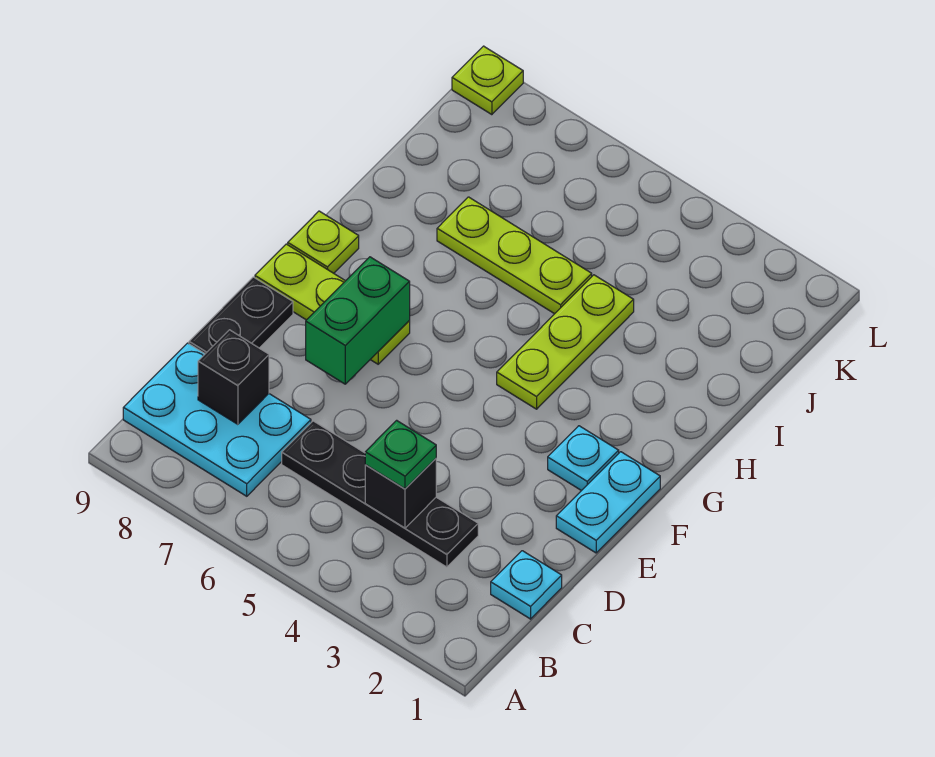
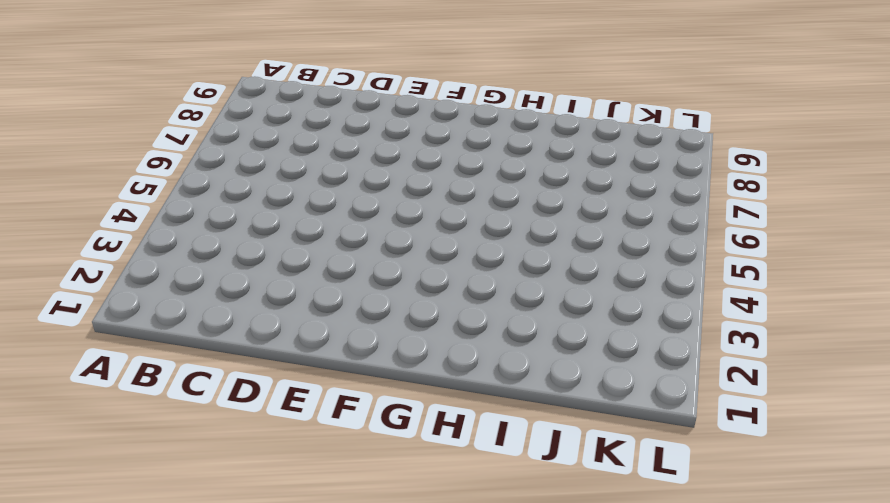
none -> cyan 2x3 plate [123,343,311,496]
none -> cyan 1x1 plate [491,551,562,619]
none -> black 1x4 plate [282,421,478,567]

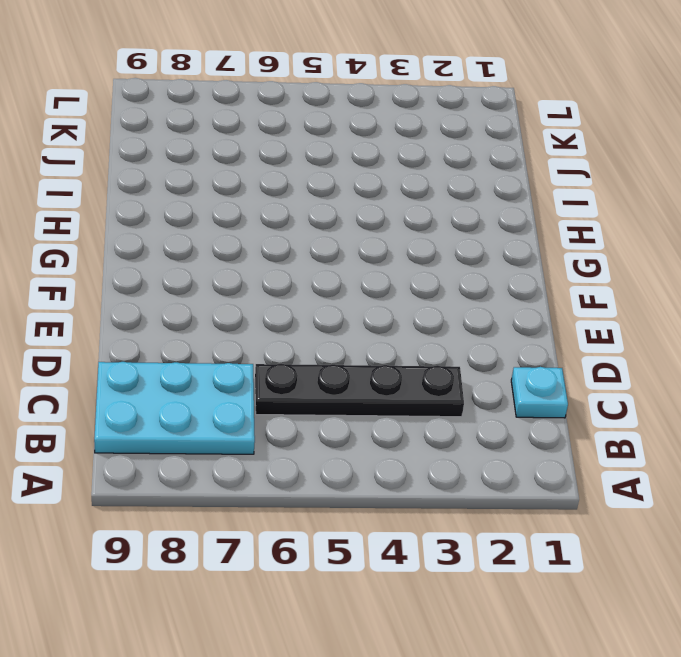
none -> black 1x2 plate [189,277,293,354]
none -> cyan 1x2 plate [556,452,660,553]
none -> cyan 1x1 plate [548,426,619,491]

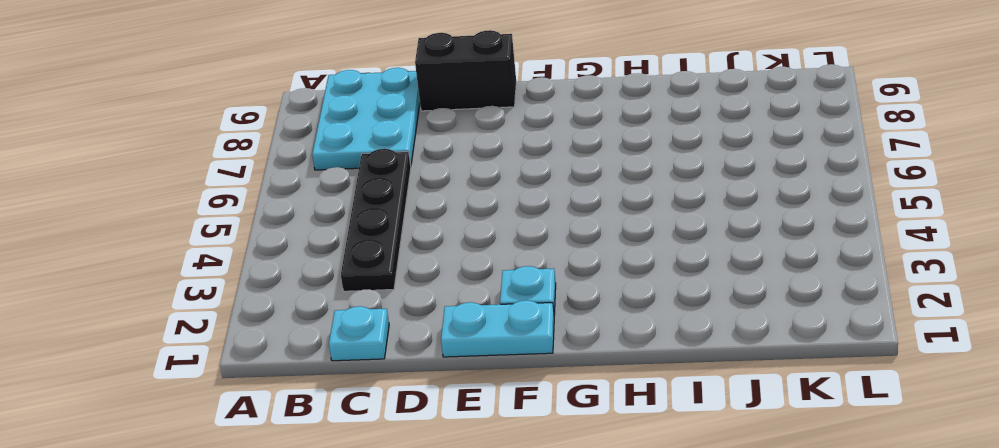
black 1x2 brick [415,30,516,111] -> black 1x2 plate [189,277,293,354]
none -> lime 1x3 plate [255,244,410,364]
none -> lime 1x3 plate [497,275,634,409]
none -> lime 1x1 plate [288,211,359,273]

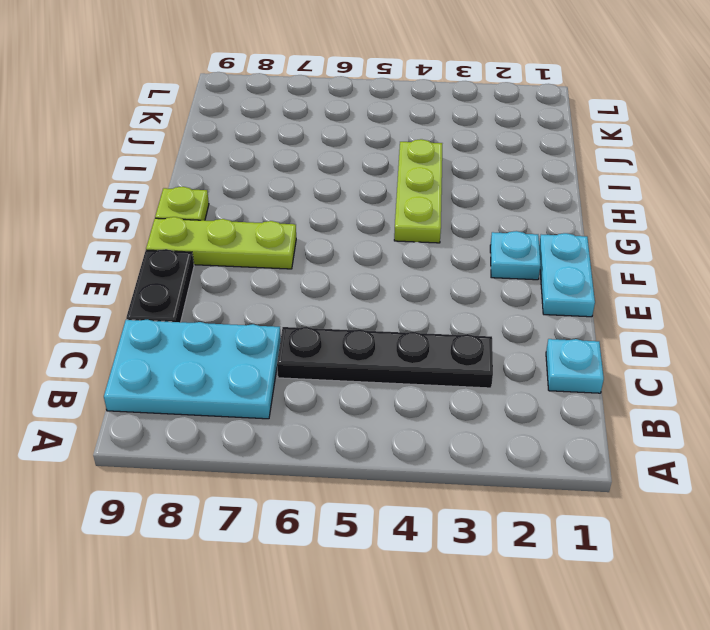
none -> lime 1x3 plate [437,197,592,314]
none -> lime 1x1 plate [452,46,523,115]
none -> black 1x1 brick [365,459,436,528]

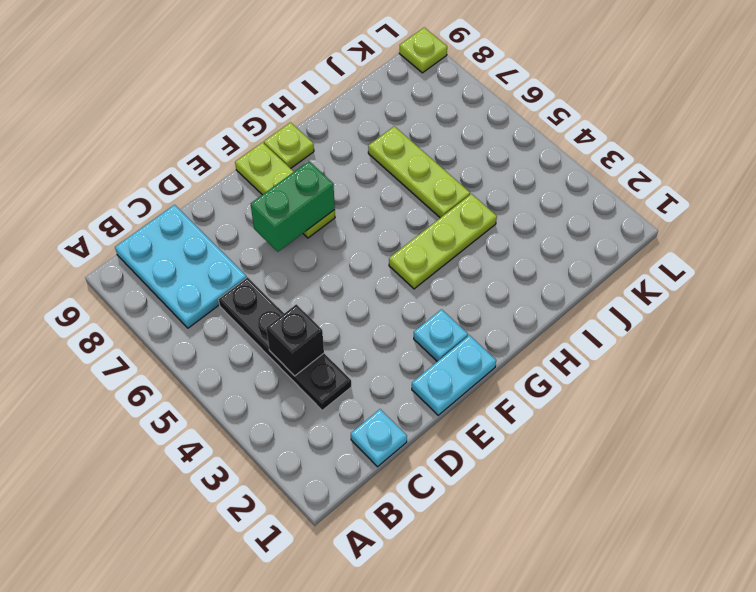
none -> black 1x2 plate [189,277,293,354]
none -> black 1x1 brick [198,330,269,424]
none -> green 1x1 plate [365,420,436,489]

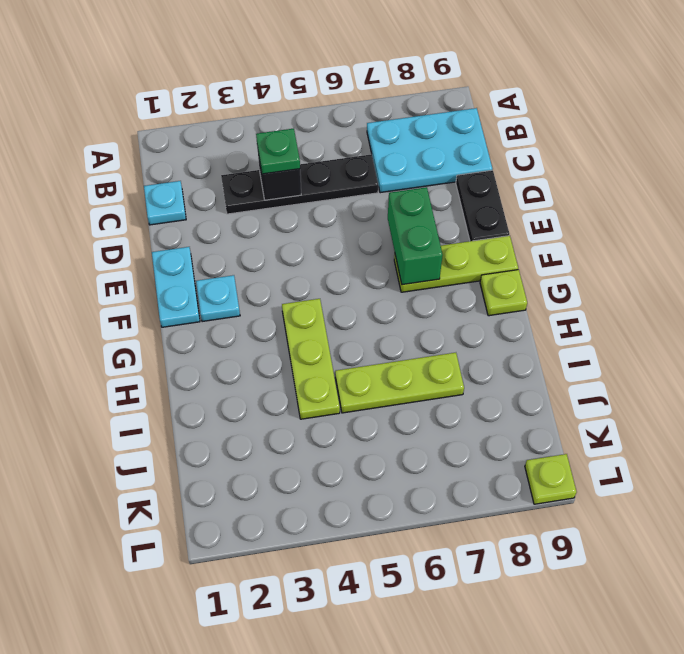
none -> black 1x1 brick [198,330,269,424]

